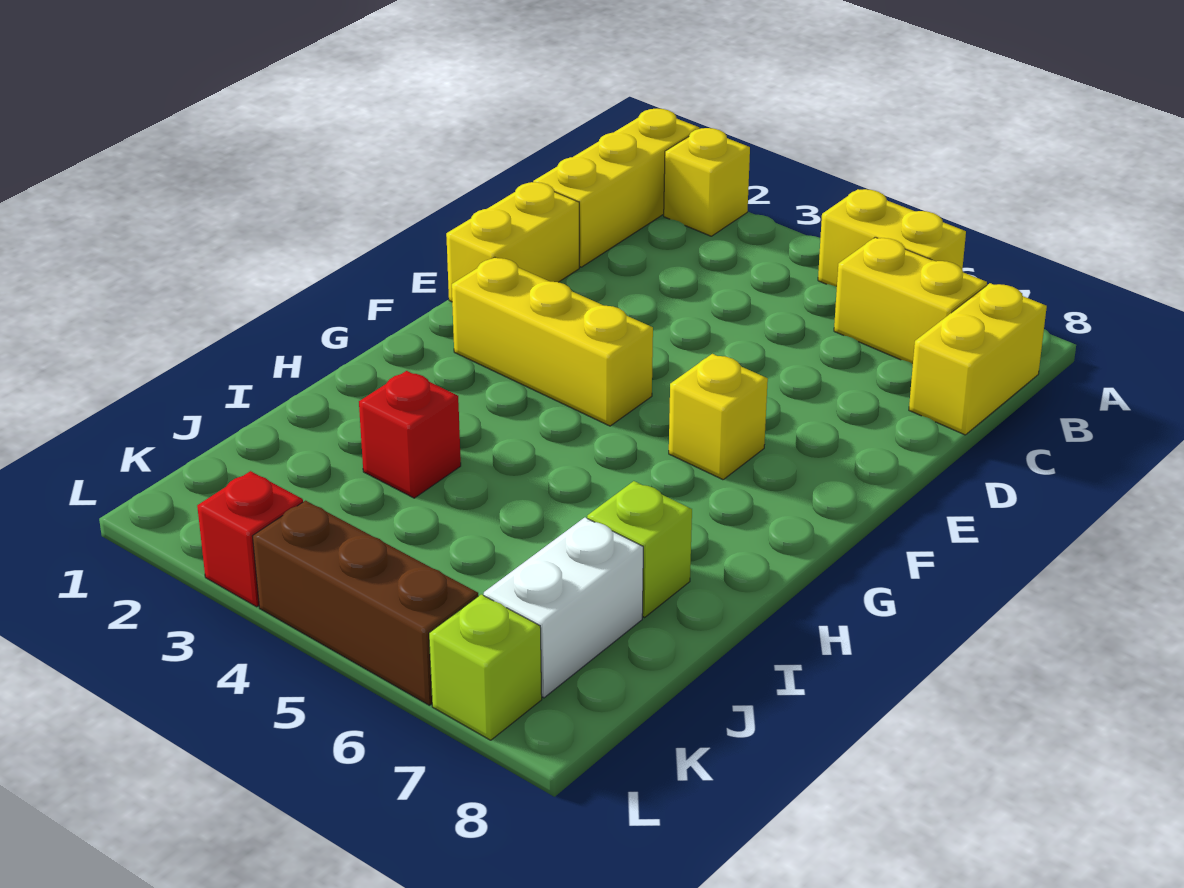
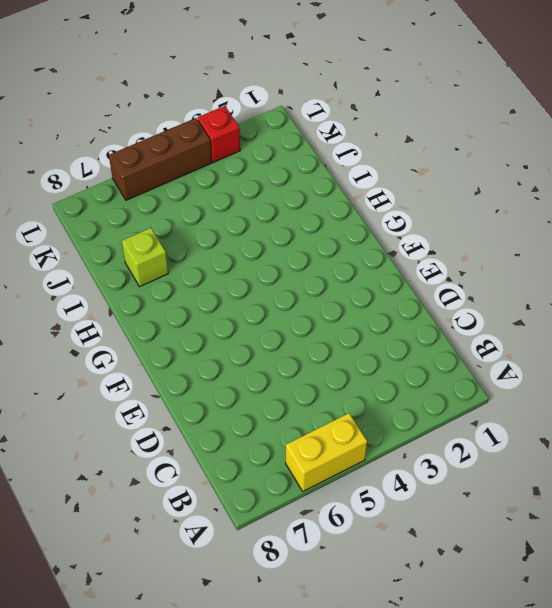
none -> yellow 1x3 brick [533,109,699,267]
none -> yellow 1x1 brick [664,128,750,236]
none -> yellow 1x2 brick [834,237,987,364]

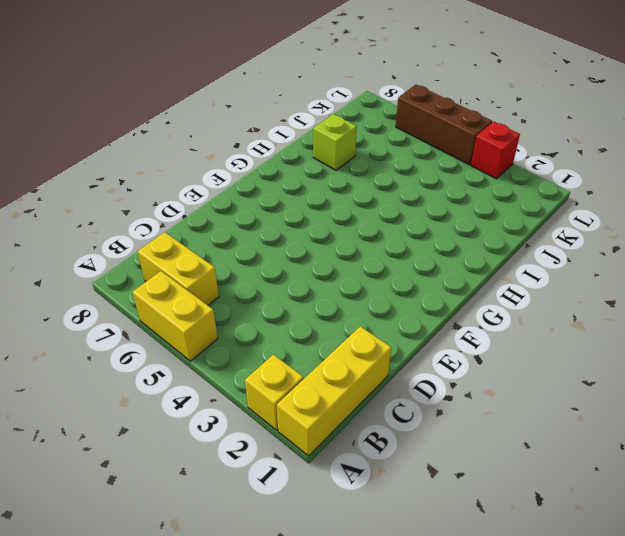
none -> yellow 1x2 brick [909,283,1047,435]
none -> yellow 1x2 brick [446,182,579,302]
none -> yellow 1x3 brick [452,257,653,426]

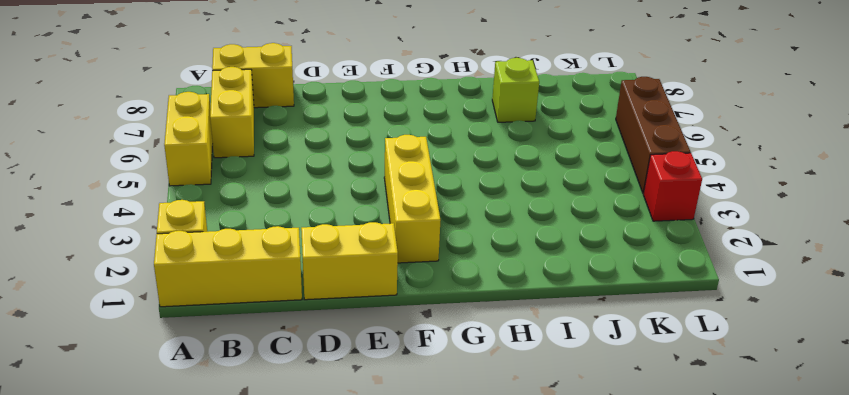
none -> yellow 1x1 brick [669,354,768,480]
none -> red 1x1 brick [359,371,461,498]
none -> white 1x2 brick [484,518,643,698]

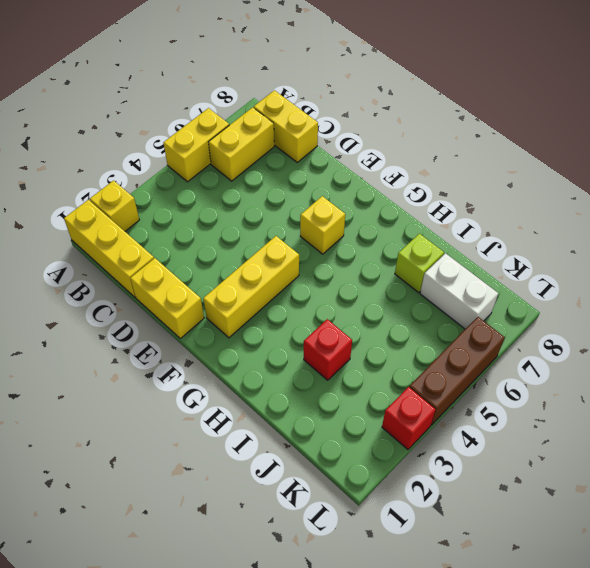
none -> lime 1x1 brick [429,594,542,740]

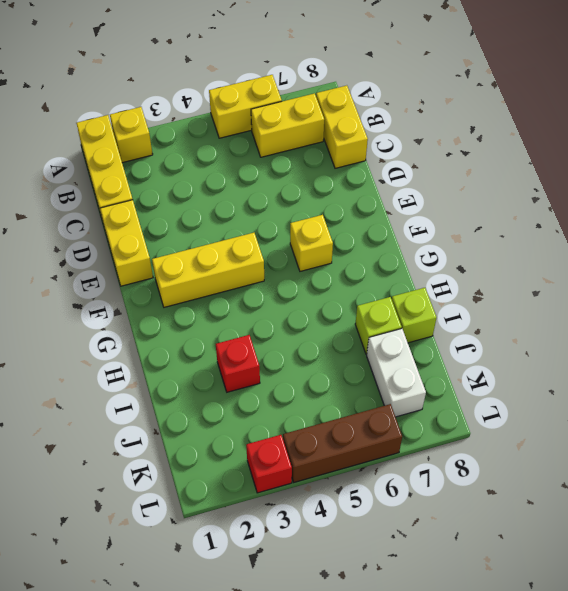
lime 1x1 brick [392,288,437,343] -> lime 1x1 brick moved to [429,594,542,740]

